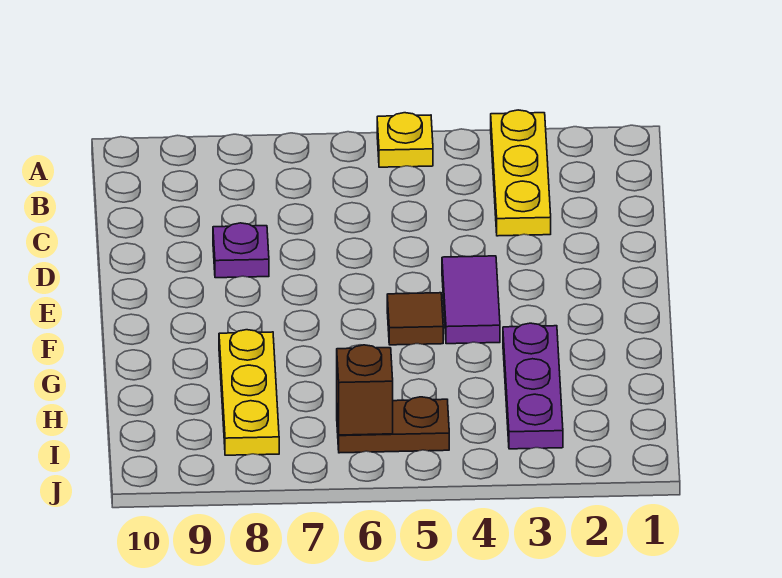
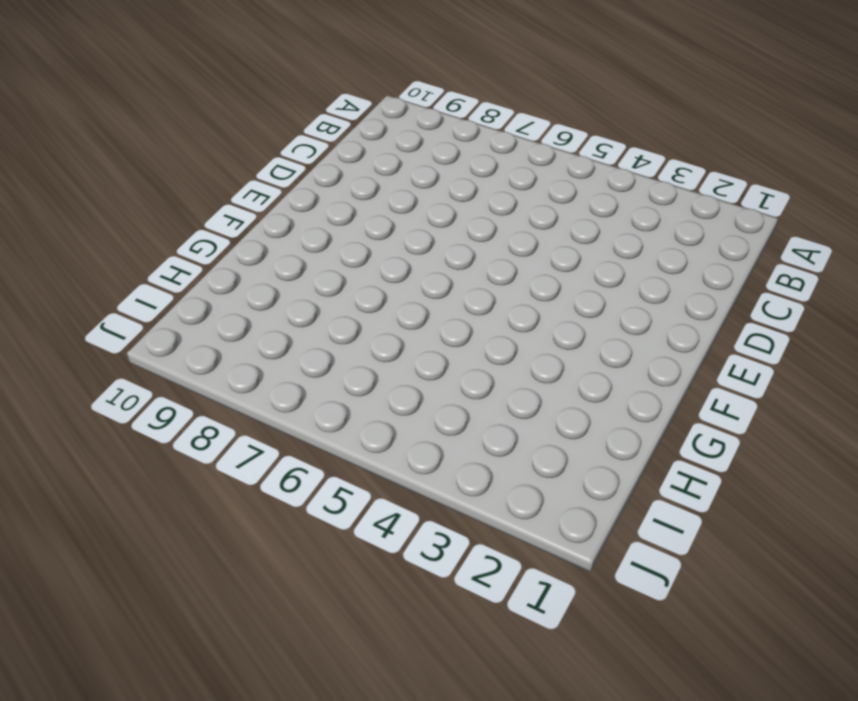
none -> yellow 1x3 plate [491,110,551,236]
none -> yellow 1x1 plate [377,113,433,167]

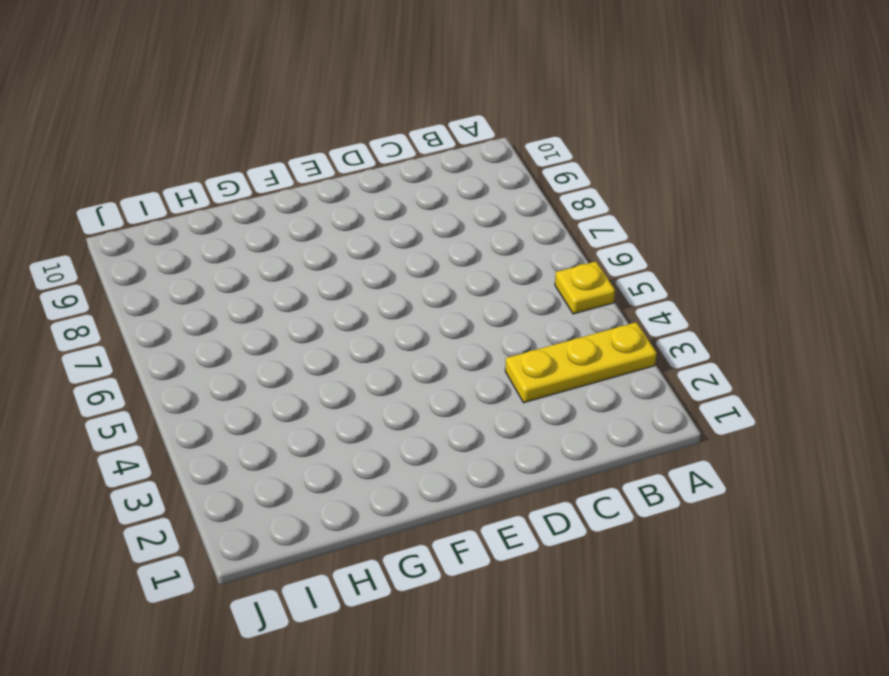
none -> purple 1x1 plate [213,223,269,278]
none -> purple 1x2 tile [442,256,500,344]

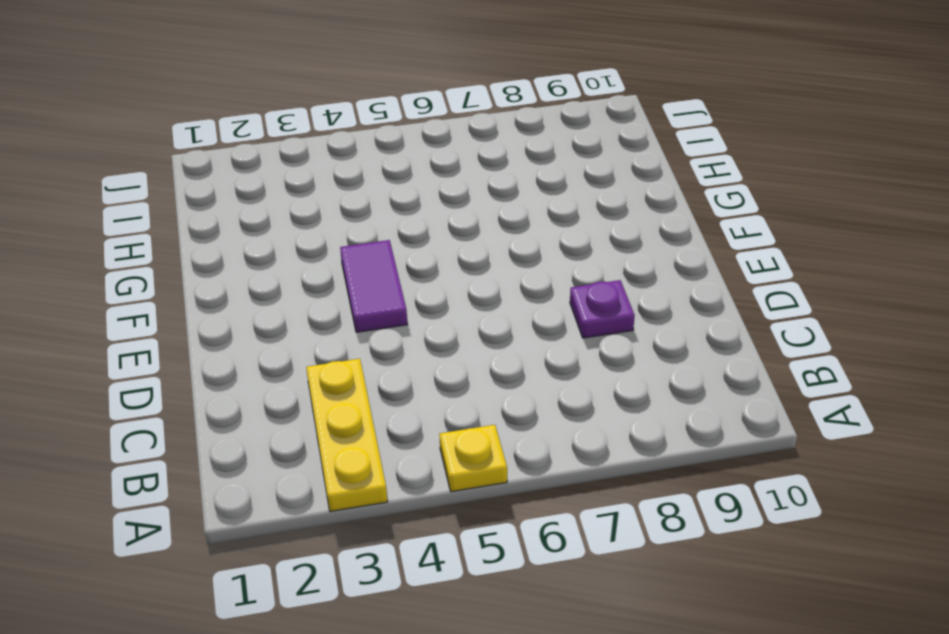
none -> brown 1x1 tile [387,293,443,345]
none -> purple 1x3 plate [503,323,563,449]

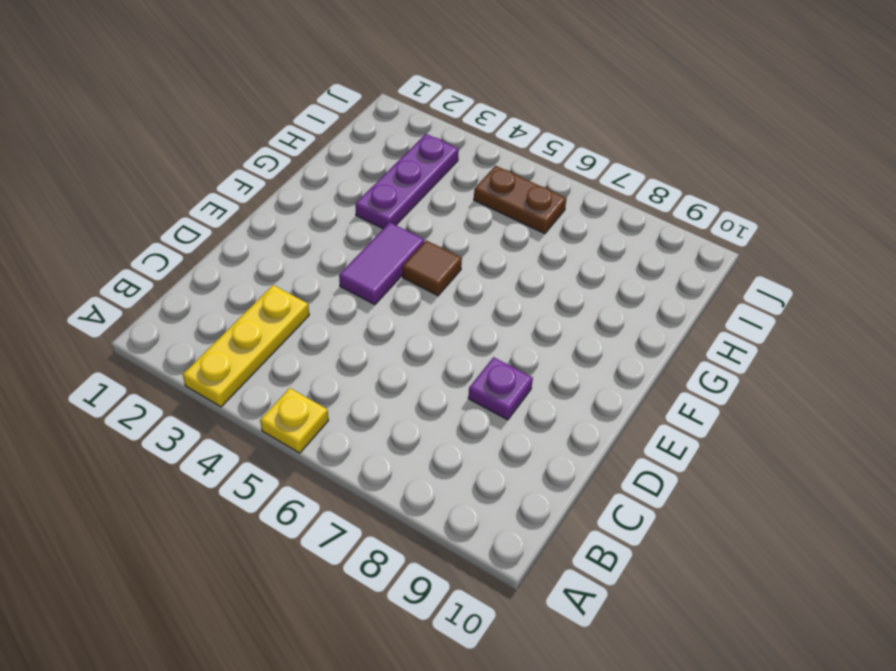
none -> yellow 1x3 plate [219,330,279,455]
none -> brown 1x1 brick [337,345,393,435]

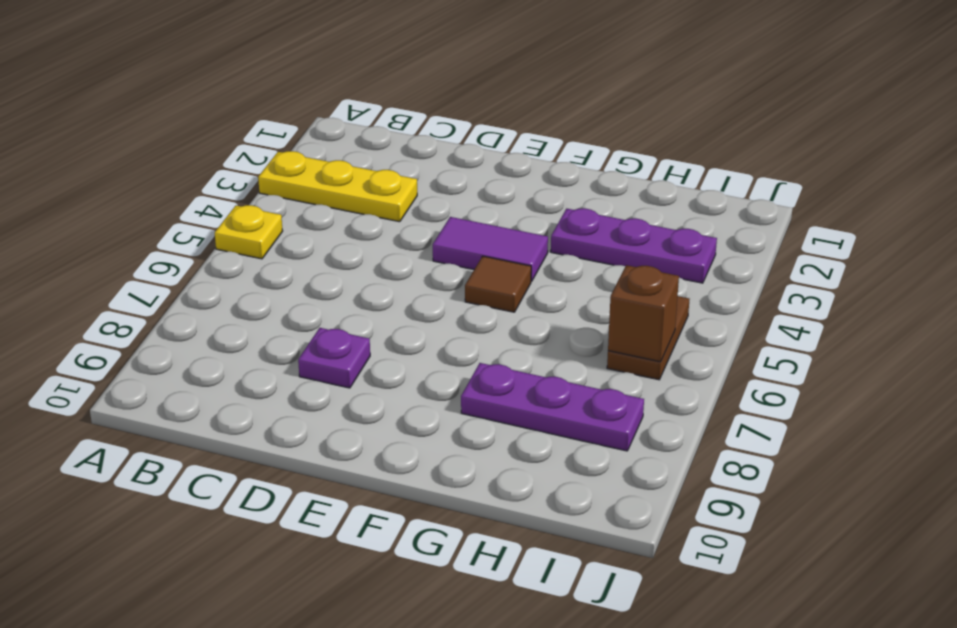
purple 1x3 plate [461,363,644,451] -> yellow 1x3 plate [219,330,279,455]

